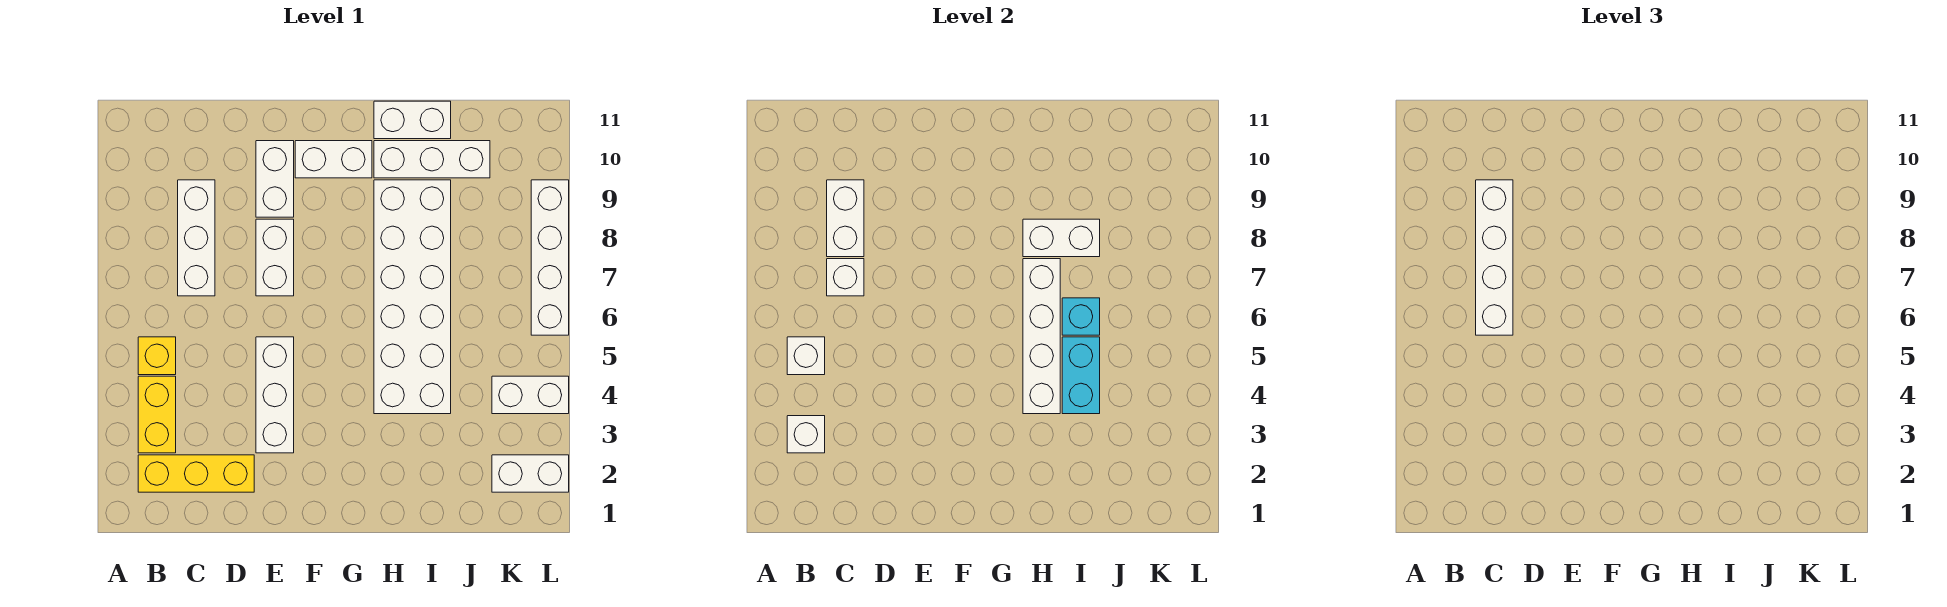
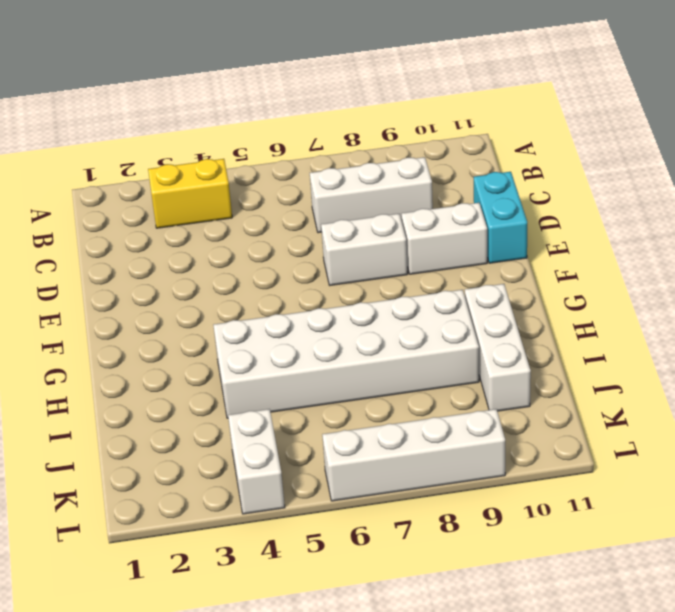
cyan 1x2 brick [474,172,527,263] -> cyan 1x2 brick turned to [1062,337,1100,414]
none -> yellow 1x3 brick [138,455,254,492]
none -> yellow 1x1 brick [138,337,176,375]
none -> white 1x3 brick [256,337,294,453]

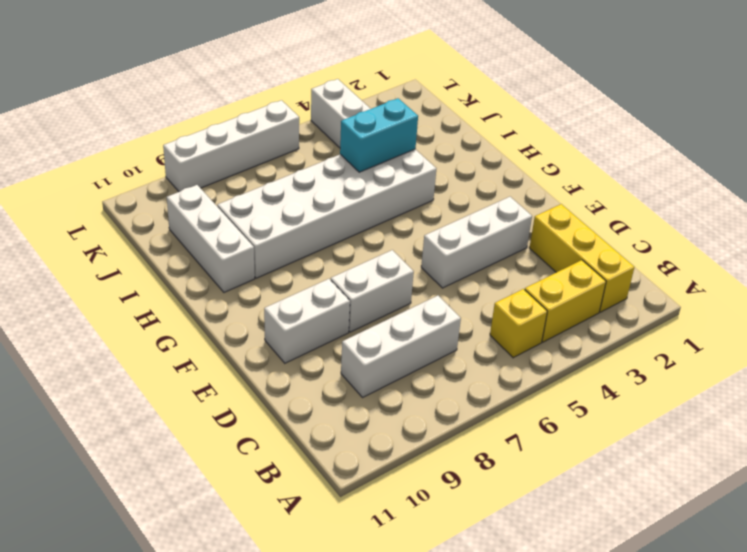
none -> white 1x2 brick [295,141,372,178]
none -> white 1x2 brick [374,101,451,139]
none -> white 1x2 brick [492,455,569,492]

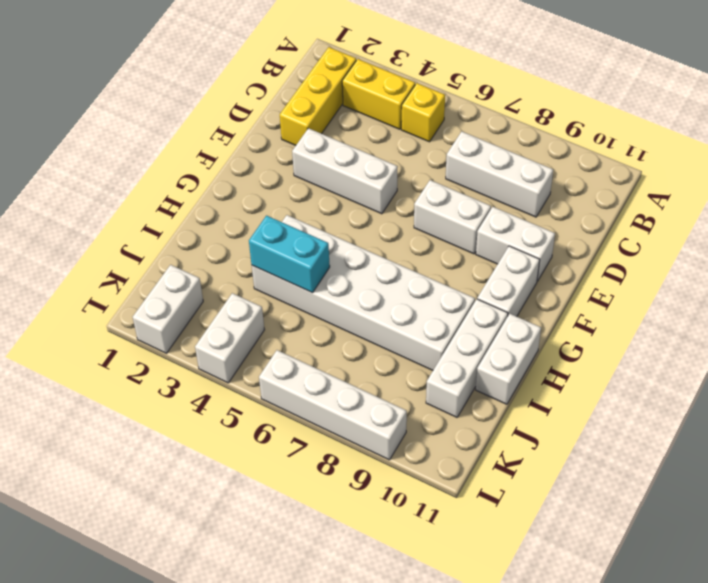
none -> white 1x1 brick [787,416,825,453]
none -> white 1x1 brick [787,337,825,375]
none -> white 1x1 brick [827,259,864,296]

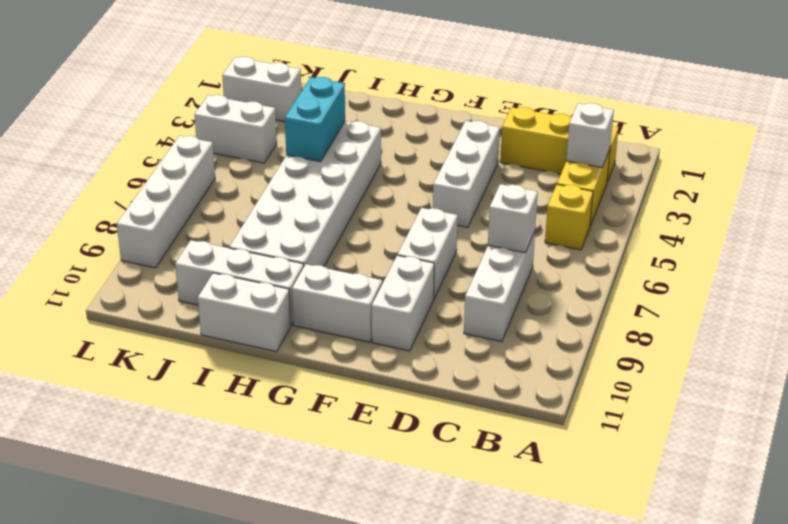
none -> white 1x1 brick [787,337,825,375]
none -> white 1x2 brick [827,180,864,257]
none -> white 1x4 brick [1023,259,1060,414]

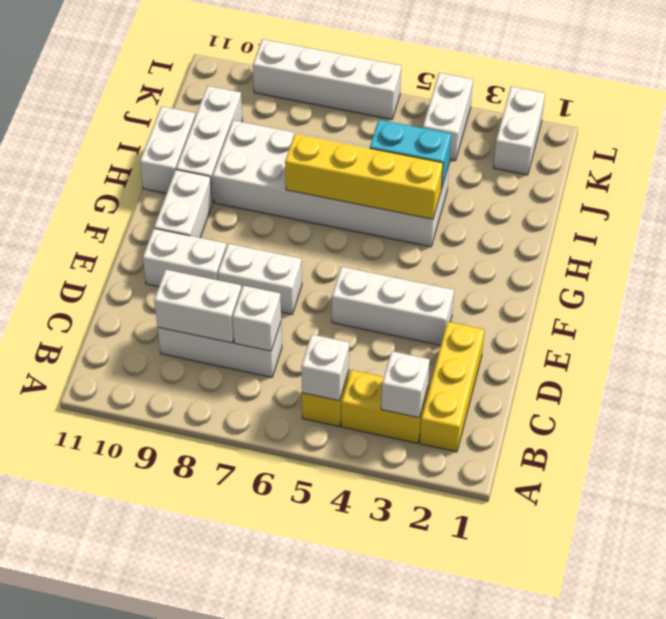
yellow 1x4 brick [285,134,443,219] -> white 1x4 brick [1023,259,1060,414]
none -> white 1x2 brick [1023,219,1100,257]
none -> cyan 1x1 brick [1062,298,1100,335]
none -> white 1x4 brick [1476,180,1513,335]

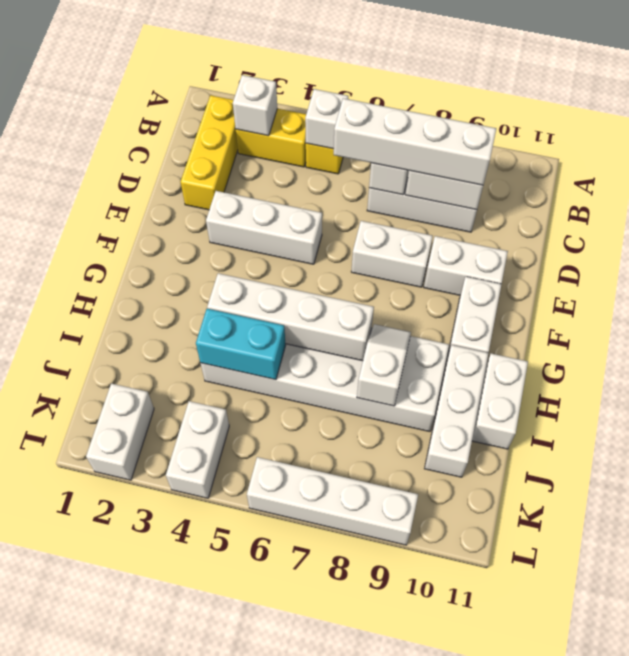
white 1x2 slope [357,324,411,406] -> white 1x2 brick [1023,219,1100,257]
none -> cyan 1x1 brick [1062,298,1100,335]

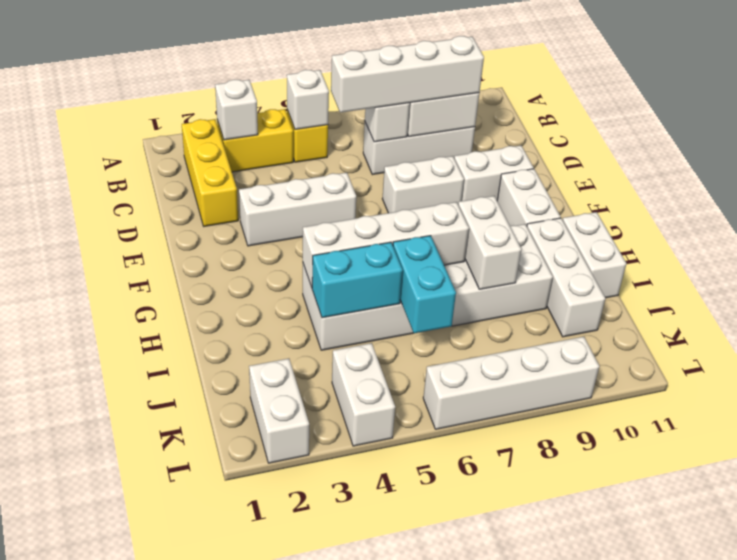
cyan 1x2 brick [393,236,456,333] -> cyan 1x1 brick [1062,298,1100,335]

